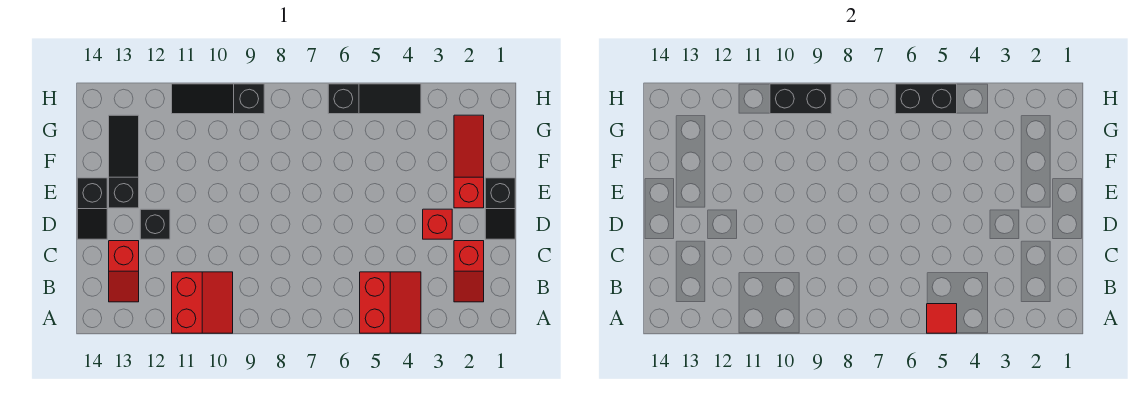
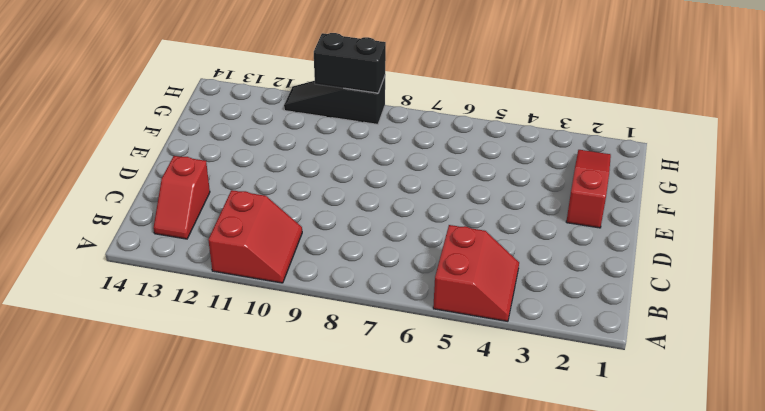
none -> red 1x2 slope [454,241,484,302]
none -> black 1x2 slope [485,178,515,239]
none -> red 1x1 brick [423,209,452,239]

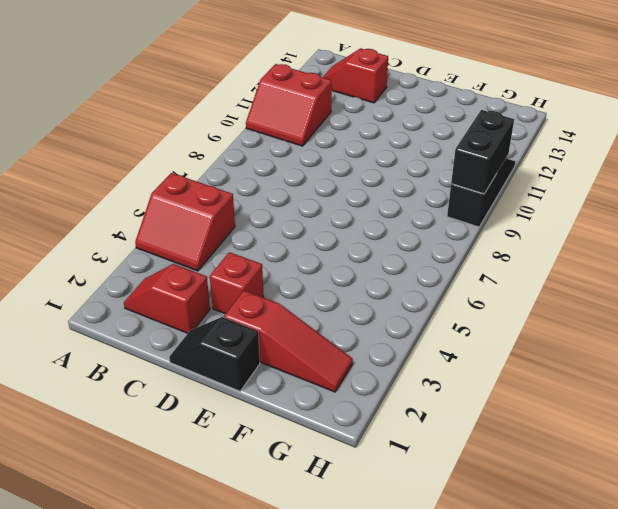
none -> black 1x1 brick [140,209,170,239]
none -> black 1x2 slope [77,178,107,239]
none -> black 1x3 slope [109,115,139,208]

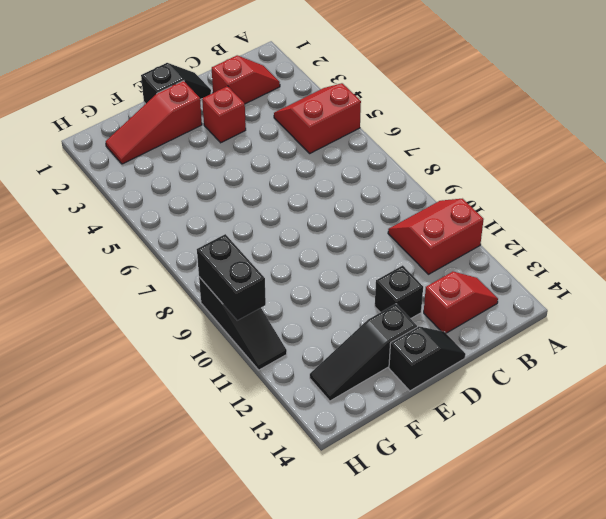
none -> black 1x3 slope [328,84,421,114]
none -> red 1x1 tile [927,304,957,333]
none -> black 1x2 brick [895,84,957,114]

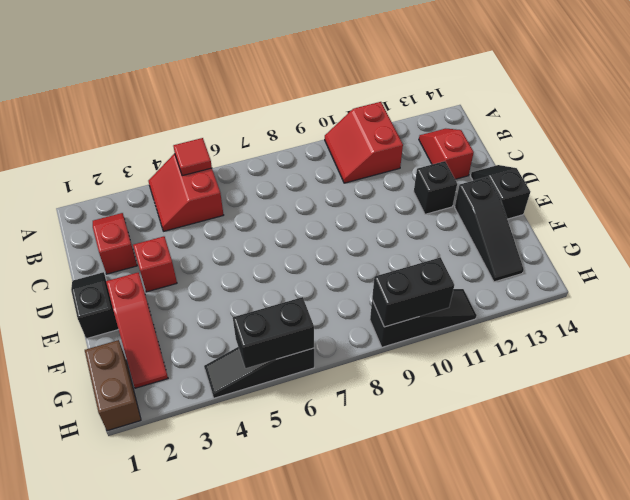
brown 1x2 brick [85,340,141,431] -> none

